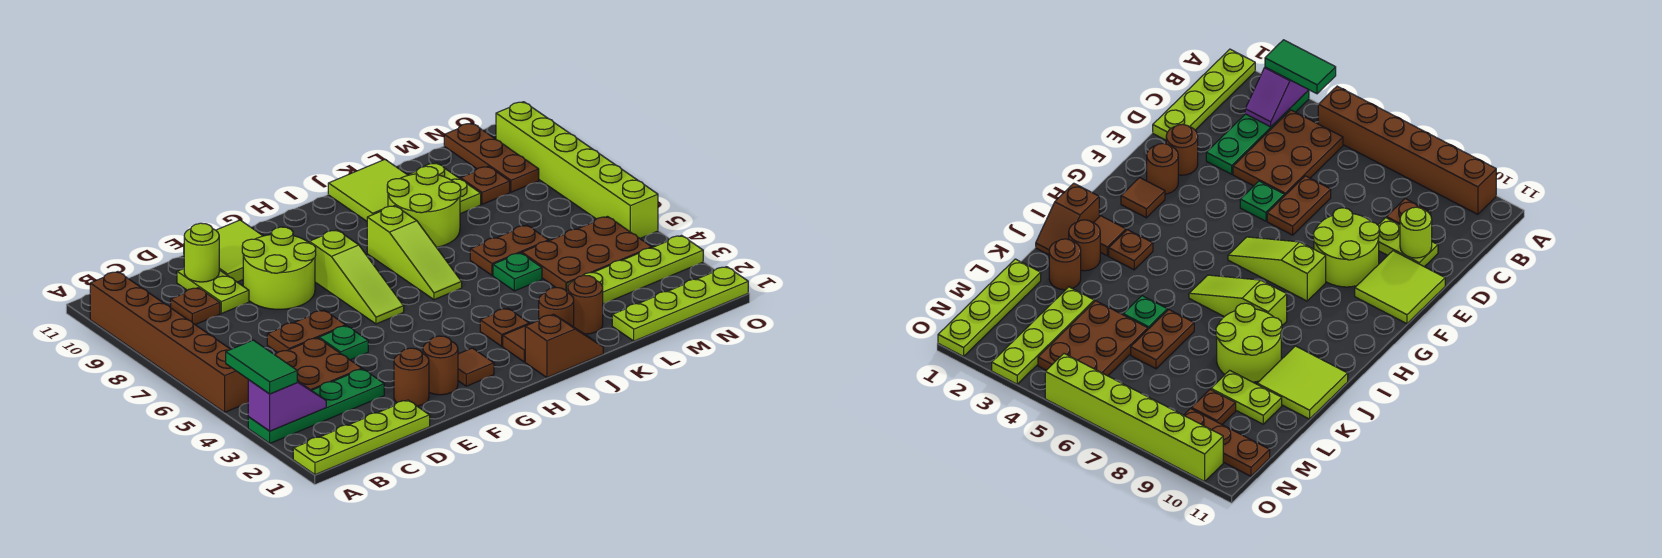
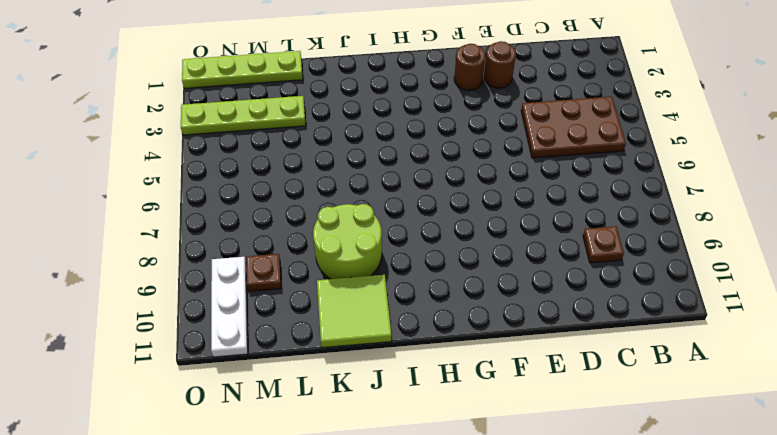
white 1x3 plate [211,257,248,357] -> brown 1x3 plate [444,123,539,192]
none -> lime 1x4 plate [293,400,430,475]
none -> green 1x4 plate [248,369,384,443]
none -> brown 1x6 brick [90,272,249,412]
none -> brown 1x2 plate [267,310,346,353]

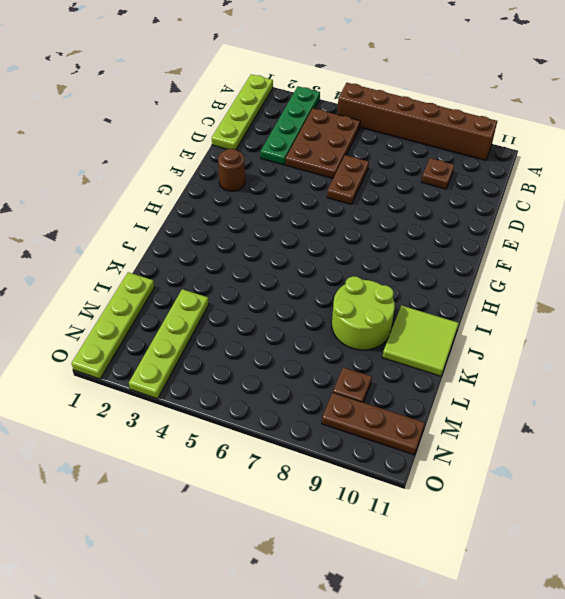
none -> lime 1x2 plate [177,269,249,314]
none -> brown 1x1 round brick [394,348,429,406]
none -> green 1x1 plate [319,326,368,360]
none -> lime 2x2 round brick [242,227,316,309]

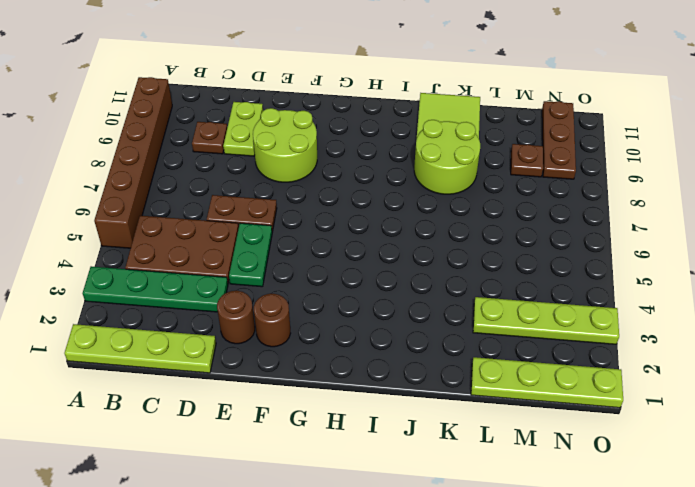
green 1x2 plate [229,223,272,287] -> green 1x1 plate [319,326,368,360]
none -> lime 2x2 tile [216,220,263,282]
none -> brown 1x1 tile [458,348,494,386]
none -> lime 1x3 slope [309,230,404,324]
none -> brown 1x2 slope [525,314,603,377]

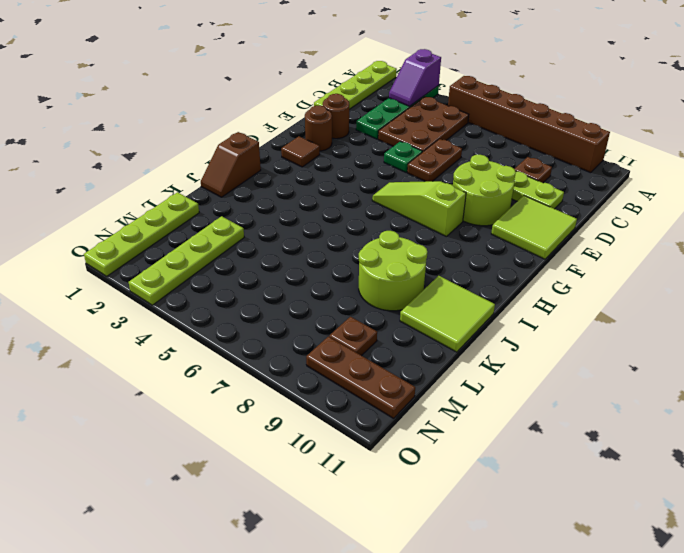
none -> brown 1x1 tile [503,326,525,362]
none -> brown 1x1 plate [480,308,529,346]
none -> lime 1x3 slope [367,206,462,300]
none -> brown 1x1 round brick [539,288,574,327]

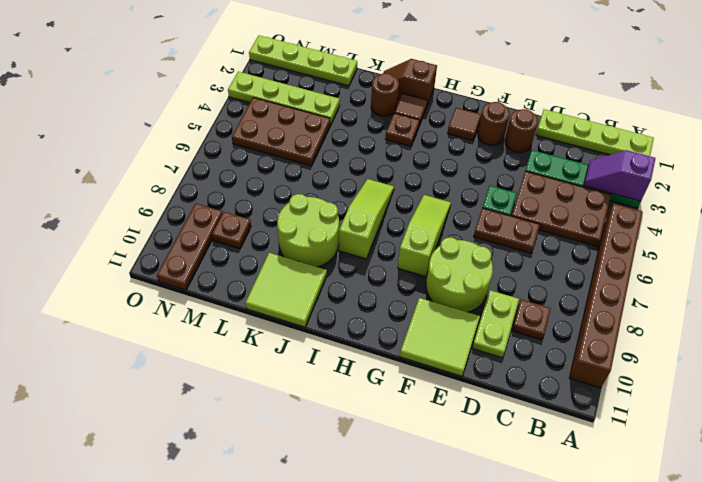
none -> brown 1x1 round brick [568,275,603,334]
none -> green 1x1 plate [493,253,542,291]
none -> brown 1x2 plate [470,225,548,275]
none -> lime 1x2 plate [409,163,481,214]

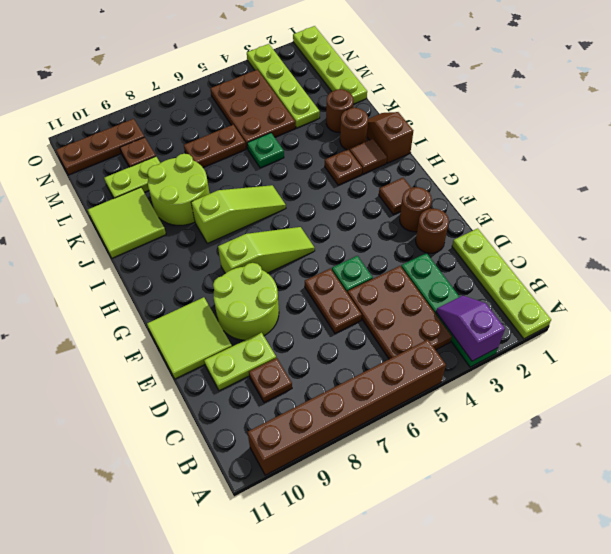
brown 1x2 plate [184,125,246,167] -> brown 1x2 plate turned to [470,225,548,275]
none -> lime 1x6 brick [496,102,658,238]
none -> lime 1x1 round brick [184,223,219,282]
none -> green 1x2 tile [226,340,297,394]

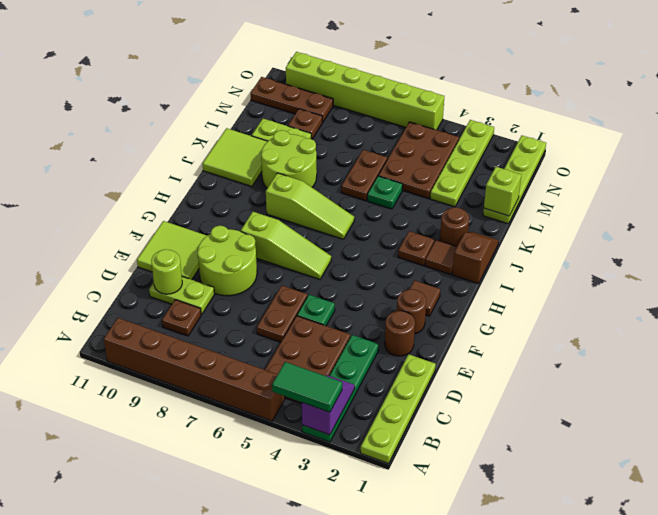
lime 1x1 brick [484,167,521,216] -> none
none -> brown 1x1 round brick [568,275,603,334]

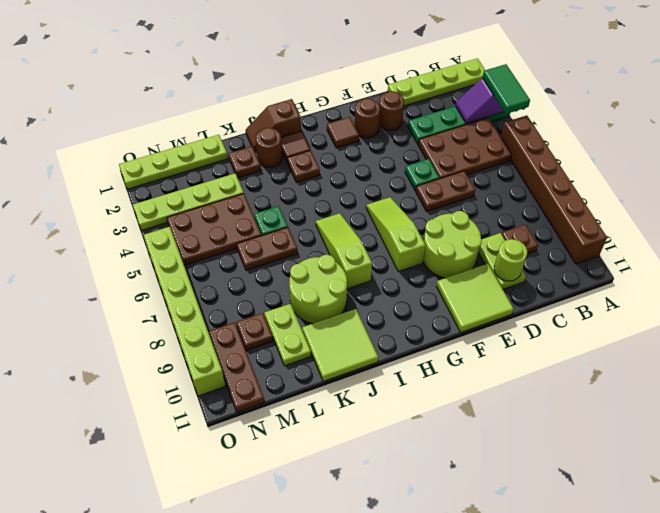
brown 1x1 plate [229,146,261,178] -> brown 1x1 round brick [568,275,603,334]

